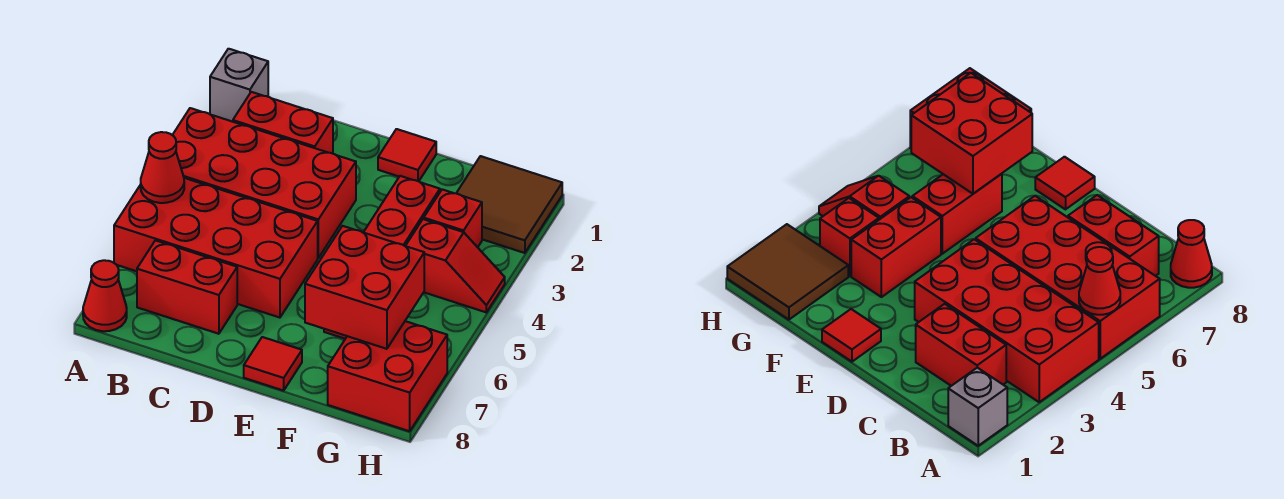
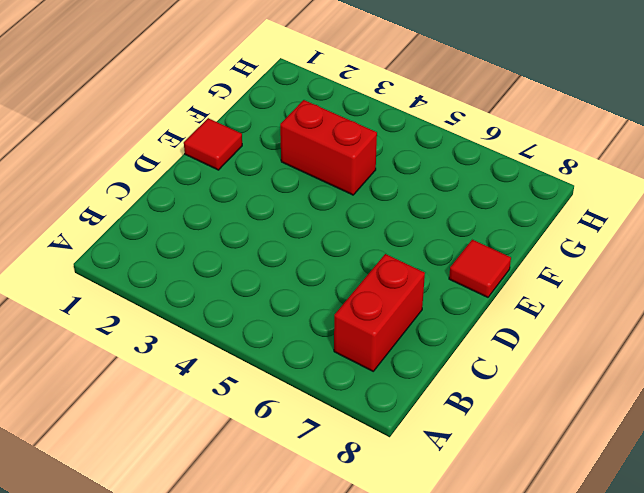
none -> grey 1x1 brick [210,49,268,122]
none -> red 2x4 brick [173,108,356,258]
none -> red 2x4 brick [114,178,318,318]

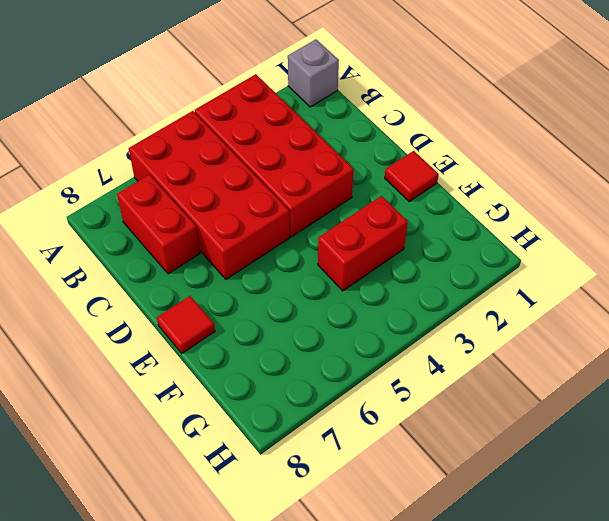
none -> red 1x1 cone [83,260,127,331]
none -> red 1x2 brick [233,92,333,154]
none -> red 1x2 brick [912,174,1002,254]

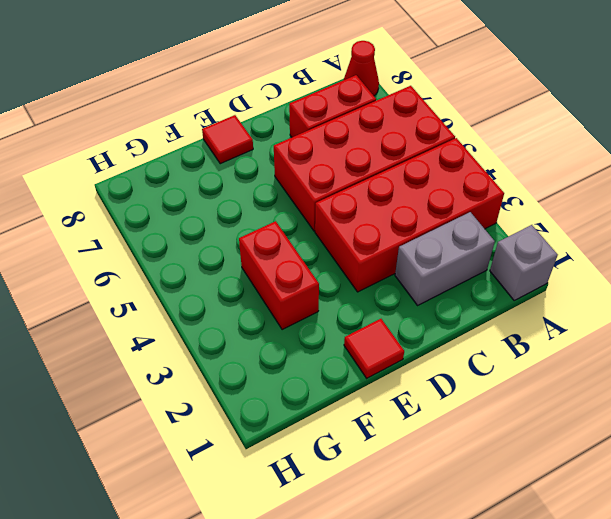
grey 1x2 brick [395,212,495,305] -> red 1x2 brick [233,92,333,154]
none -> red 1x2 brick [912,174,1002,254]
none -> brown 2x2 tile [456,156,562,253]
none -> red 1x1 brick [424,189,482,247]

